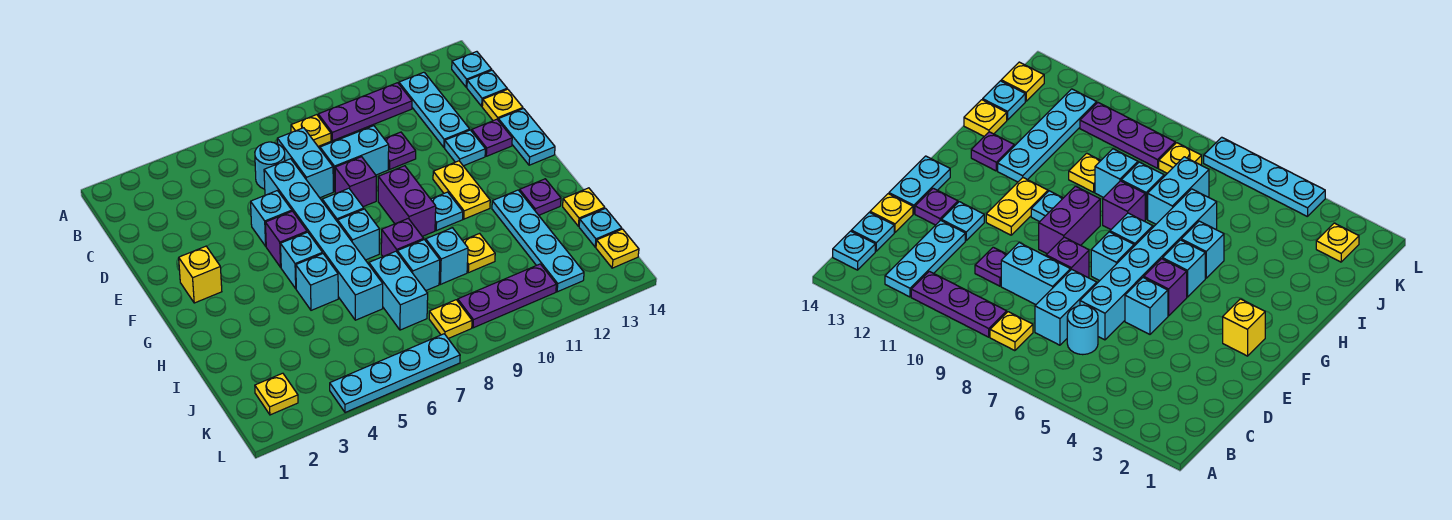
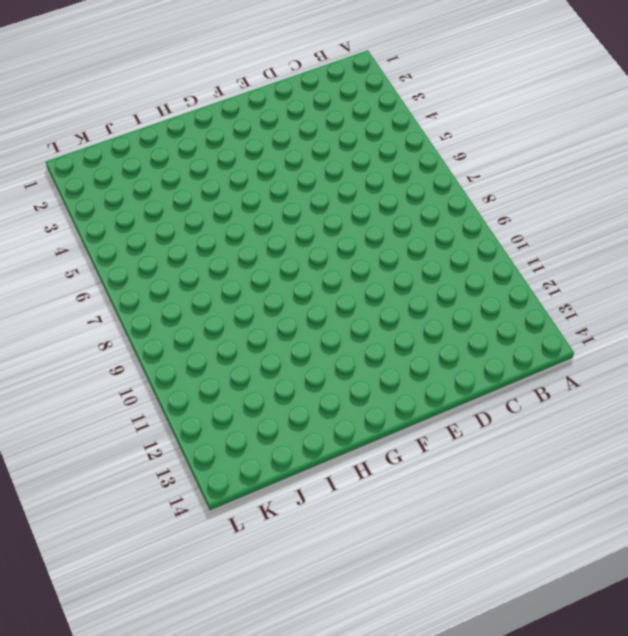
none -> yellow 1x1 plate [291,115,331,146]
none -> purple 1x3 plate [318,83,412,141]
none -> cyan 1x3 plate [399,72,470,147]
none -> cyan 1x1 plate [452,52,492,87]

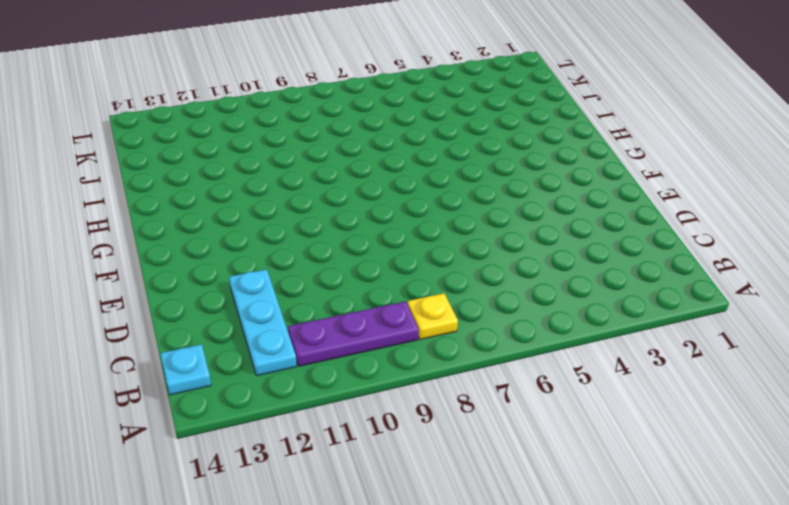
none -> cyan 1x1 round brick [255,142,285,189]
none -> cyan 1x2 brick [277,128,333,198]
none -> cyan 1x1 plate [467,70,507,106]
none -> cyan 1x6 brick [264,159,383,320]

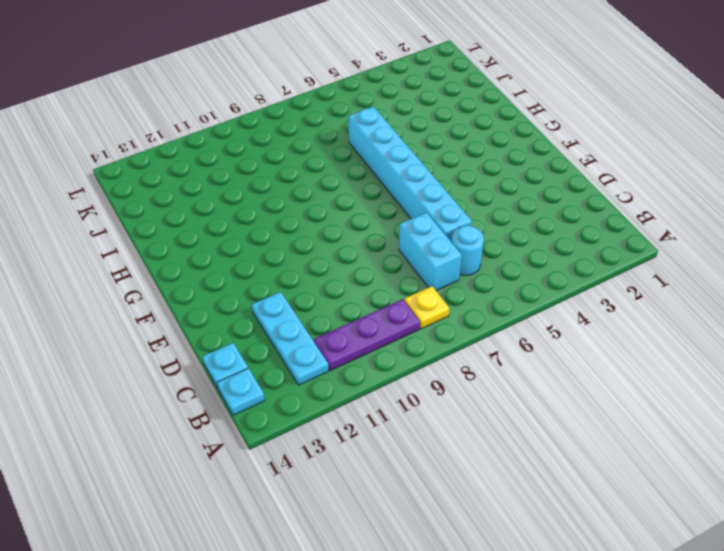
none -> cyan 1x2 brick [320,126,389,191]
none -> purple 1x1 plate [385,132,416,169]
none -> yellow 1x1 plate [482,89,523,121]
none -> cyan 1x1 brick [251,191,292,246]

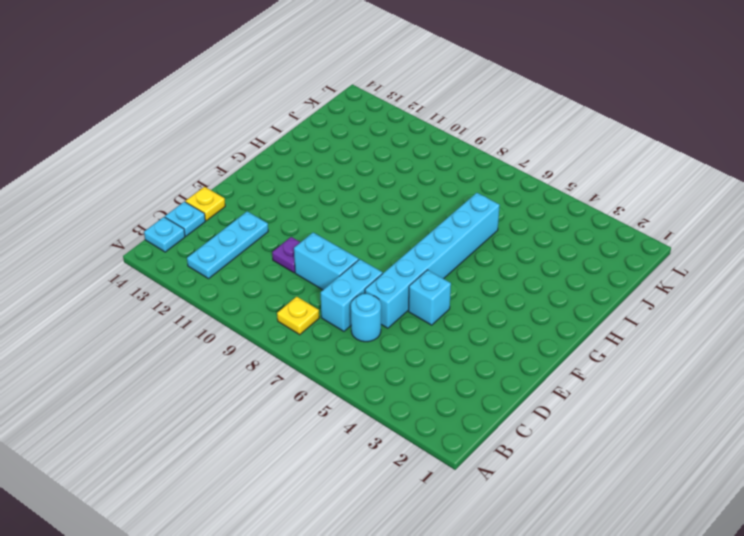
none -> purple 1x3 plate [318,83,412,141]
none -> purple 1x1 brick [335,157,376,207]
none -> cyan 1x1 plate [445,130,485,166]
none -> purple 1x1 plate [472,119,512,156]

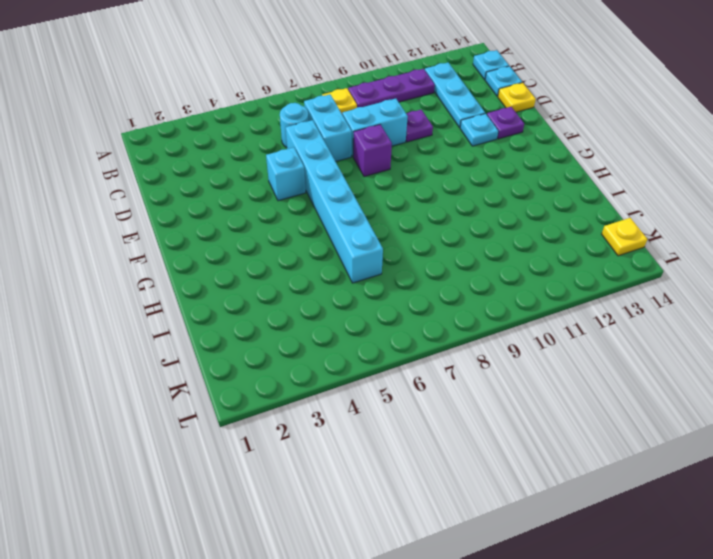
none -> cyan 1x2 plate [498,109,555,165]
none -> yellow 1x1 brick [179,246,222,303]
none -> purple 1x1 brick [265,211,307,267]
none -> cyan 1x1 brick [322,188,364,222]

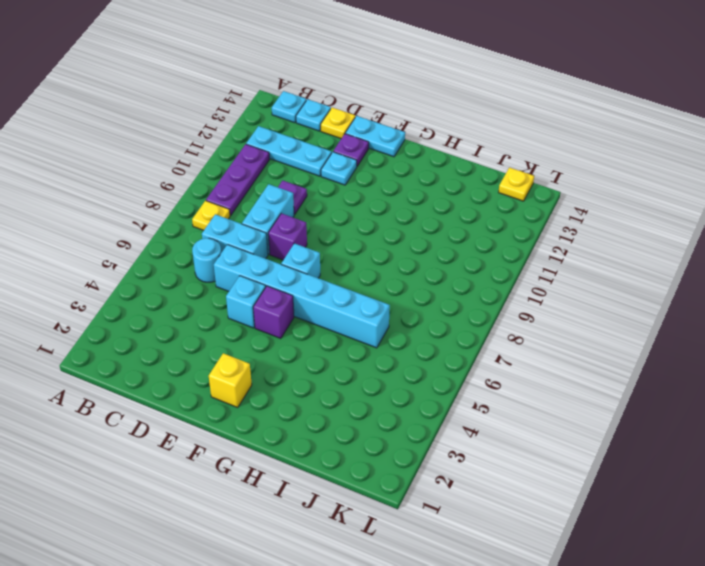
none -> purple 1x2 brick [378,166,436,236]
none -> yellow 1x2 plate [433,161,490,219]
none -> cyan 1x1 brick [281,232,323,289]
none -> cyan 1x1 brick [338,209,379,260]

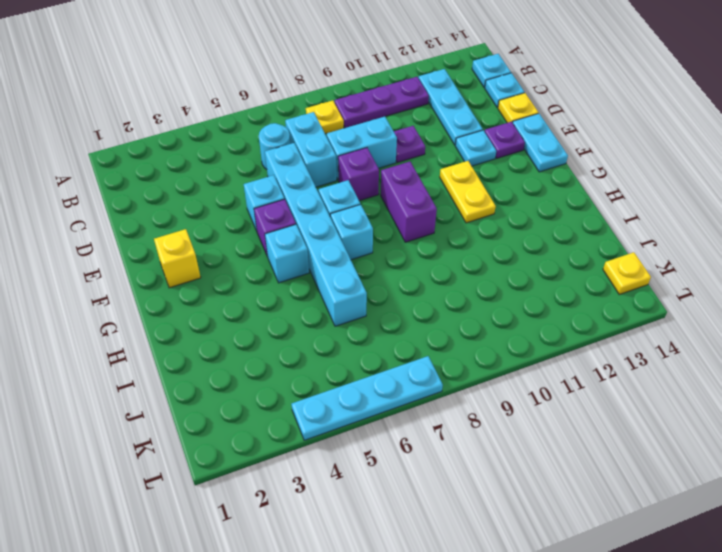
none -> cyan 1x1 plate [431,192,463,231]
none -> cyan 1x1 brick [296,254,338,310]
none -> purple 1x1 brick [381,218,424,256]
none -> cyan 1x4 plate [492,190,584,292]

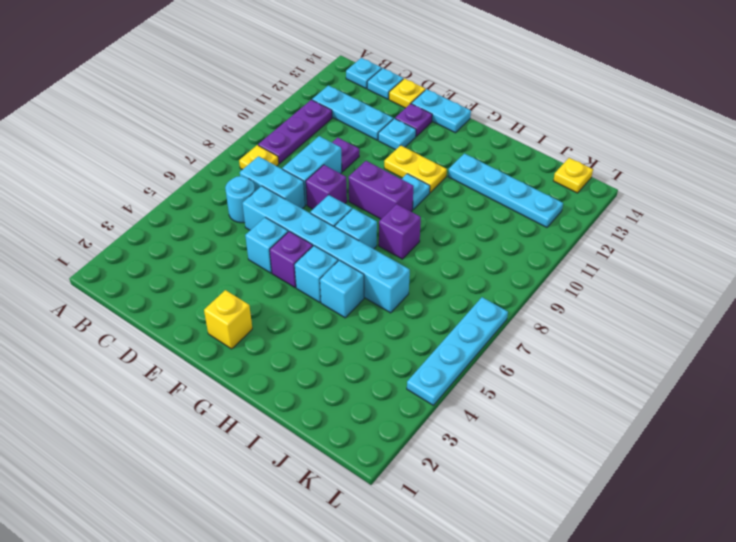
none -> purple 1x1 plate [520,179,561,215]
none -> cyan 1x2 brick [369,251,428,330]
none -> cyan 1x1 brick [397,240,440,291]
none -> cyan 1x1 brick [426,228,468,284]

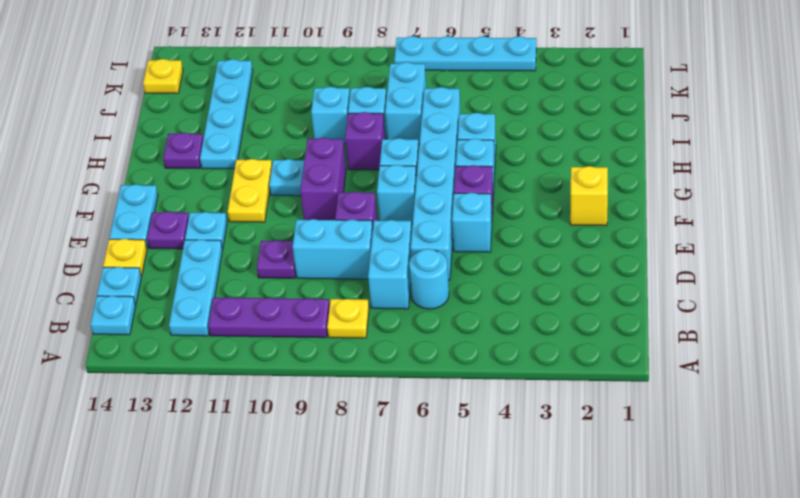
none -> yellow 1x1 plate [463,233,495,273]
none -> yellow 1x1 plate [563,188,605,226]
none -> cyan 1x1 plate [579,208,622,247]
none -> yellow 1x1 plate [255,373,298,415]

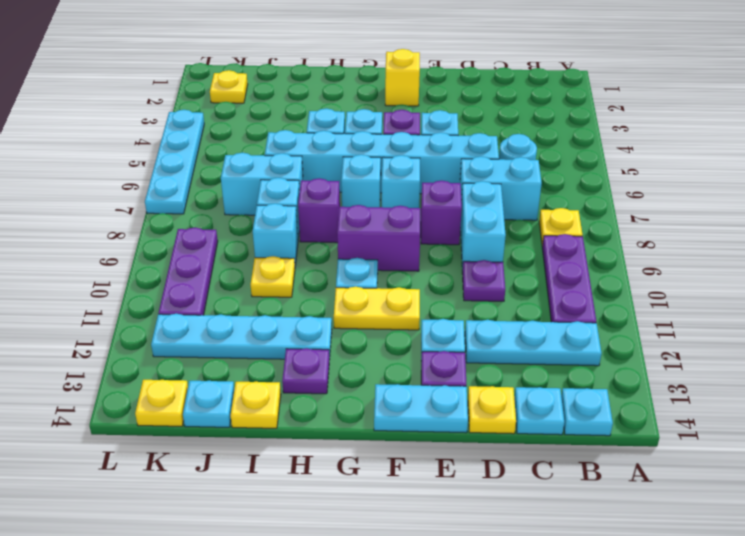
none -> yellow 1x1 plate [429,300,472,339]

